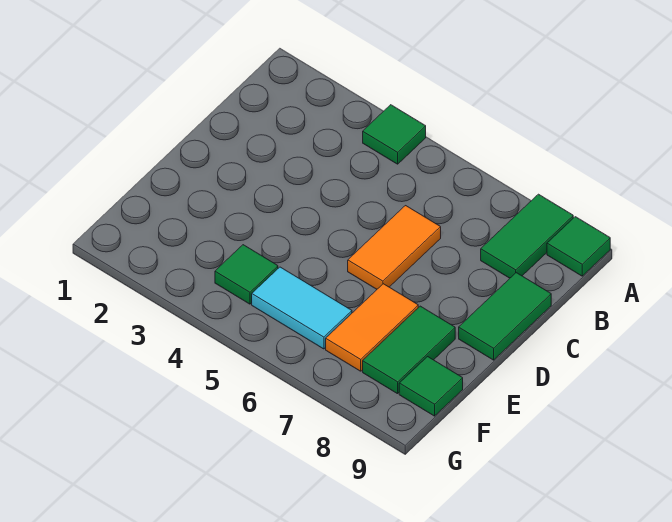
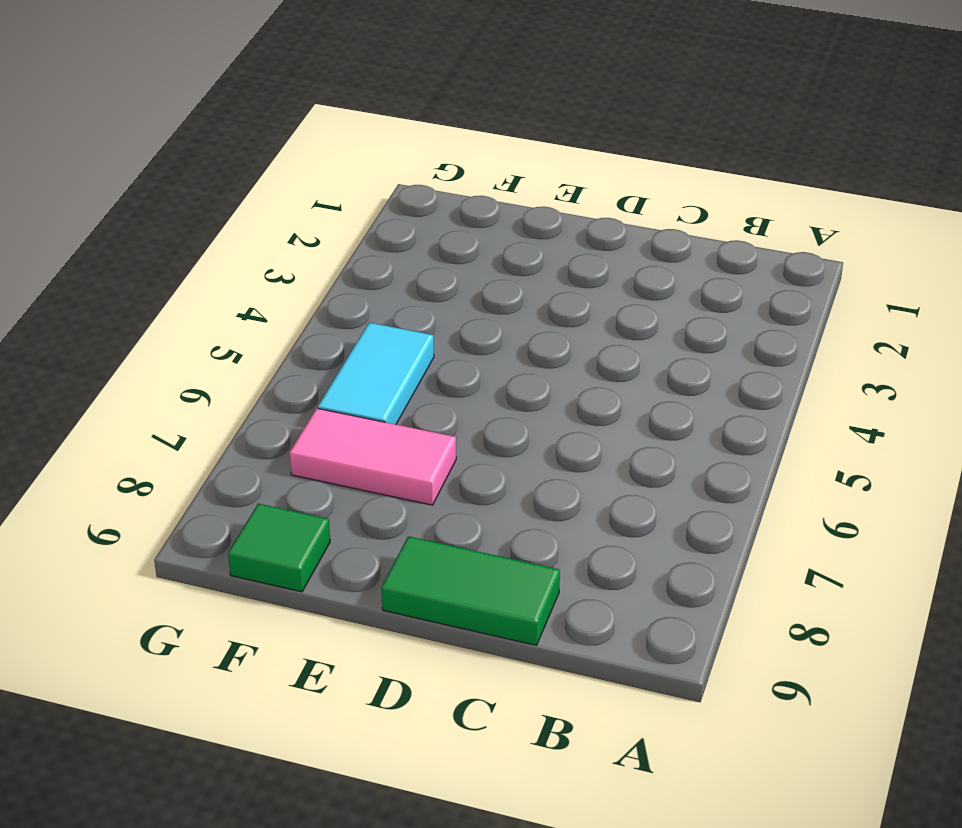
pink 1x2 tile [290,408,456,505] -> orange 1x2 tile [326,284,418,371]
none -> green 1x1 tile [363,105,426,164]
none -> green 1x2 tile [481,194,573,278]

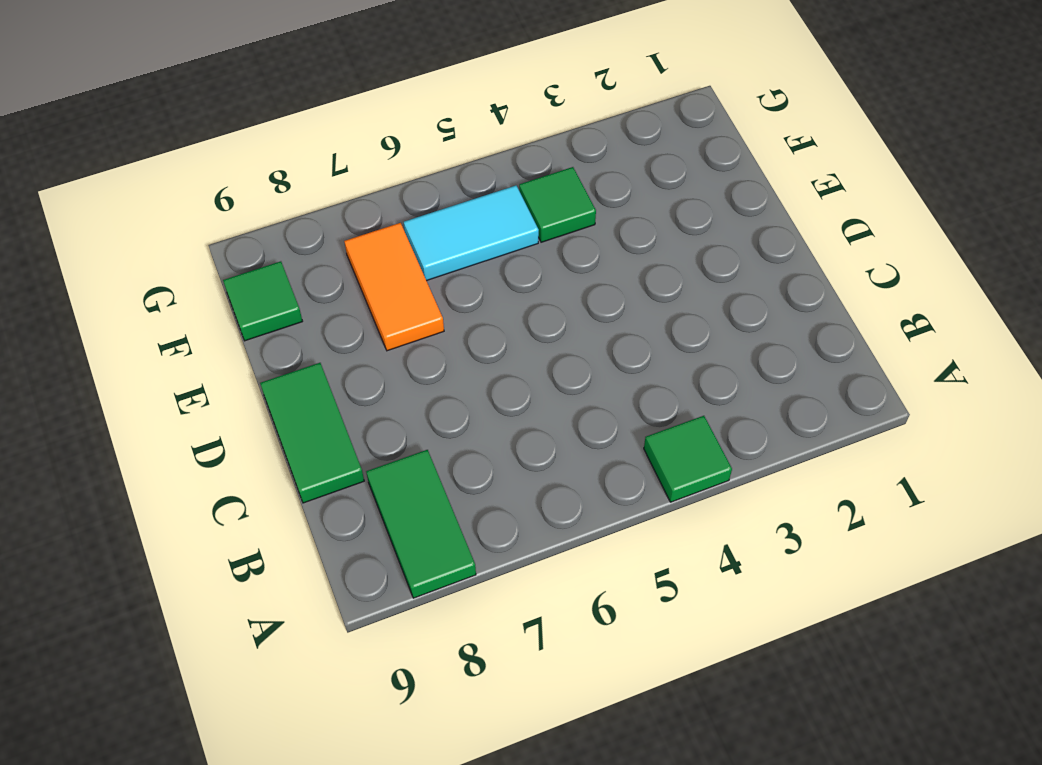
none -> green 1x1 tile [547,217,610,276]
none -> orange 1x2 tile [348,206,441,289]

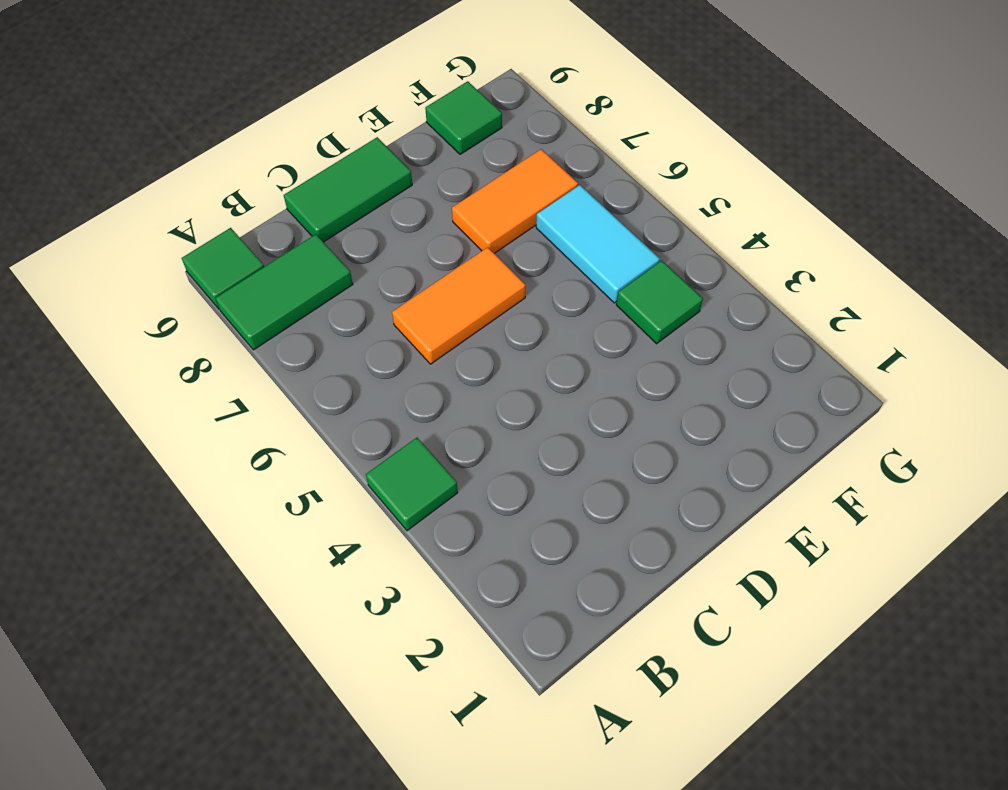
none -> green 1x2 tile [363,306,455,394]

